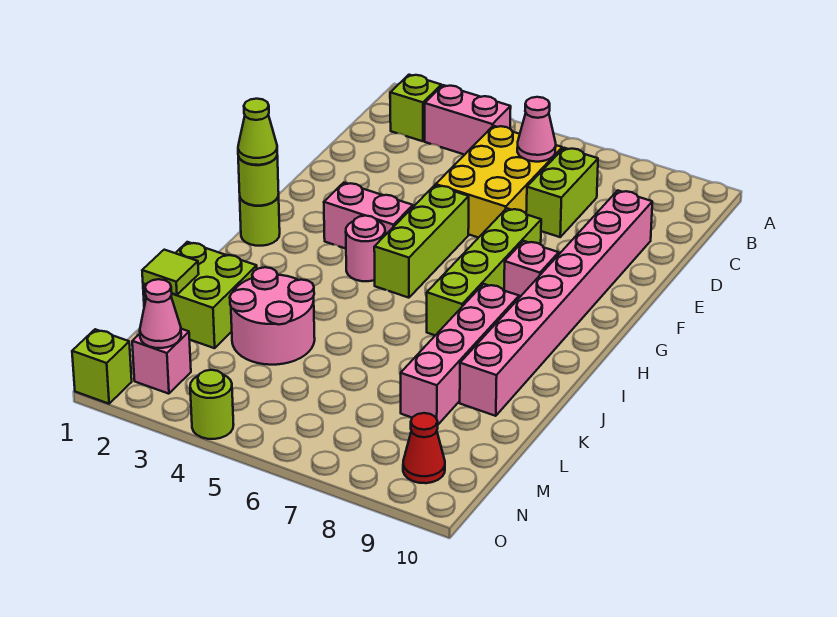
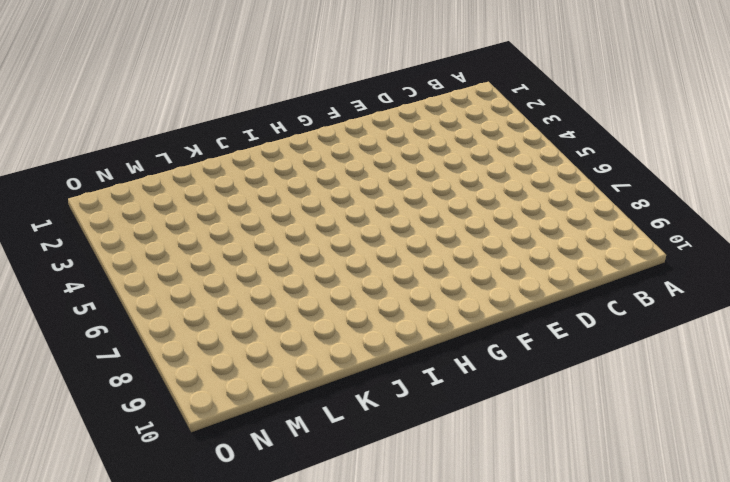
none -> lime 1x1 brick [390,75,441,141]
none -> pink 1x2 brick [425,85,511,155]
none -> yellow 2x3 brick [436,126,562,238]

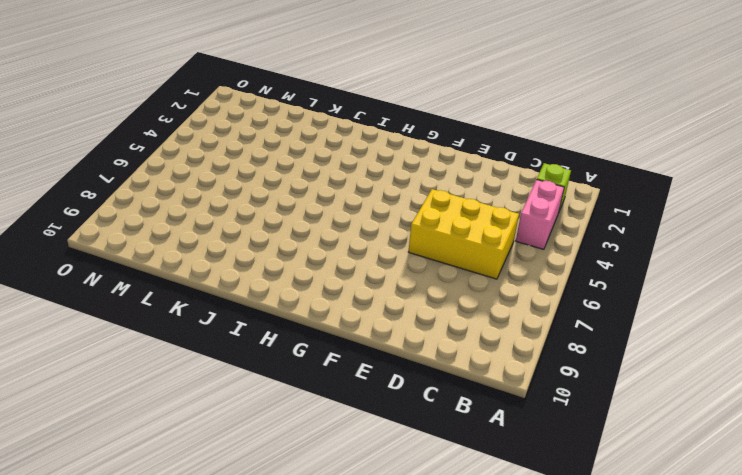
none -> lime 1x2 brick [526,148,598,237]
none -> pink 1x8 brick [460,190,652,416]
none -> lime 1x3 brick [374,185,469,298]

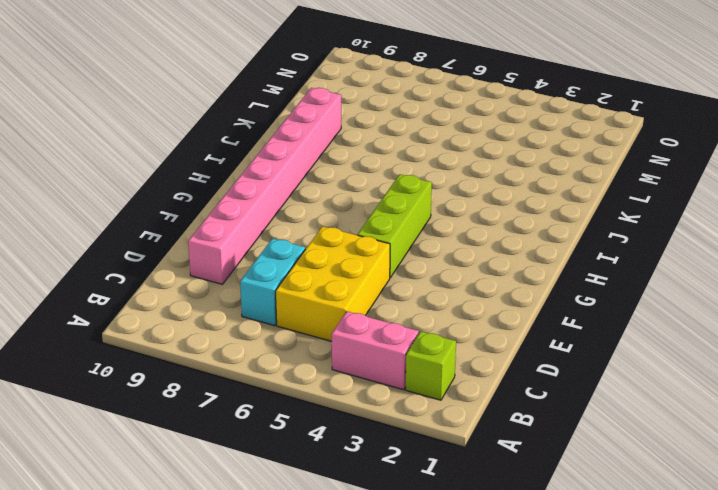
cyan 1x2 brick [240,239,305,326] -> lime 1x2 brick [526,148,598,237]
none -> lime 1x4 brick [427,208,541,335]
none -> pink 1x2 brick [324,183,413,249]
none -> pink 1x1 brick [504,241,559,298]

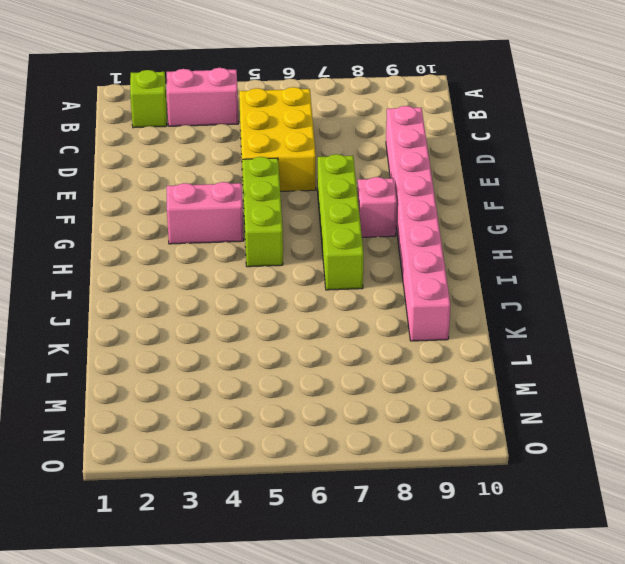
none -> lime 1x2 brick [526,148,598,237]
none -> lime 1x1 round brick [240,194,280,246]
none -> pink 1x1 round brick [346,216,385,281]

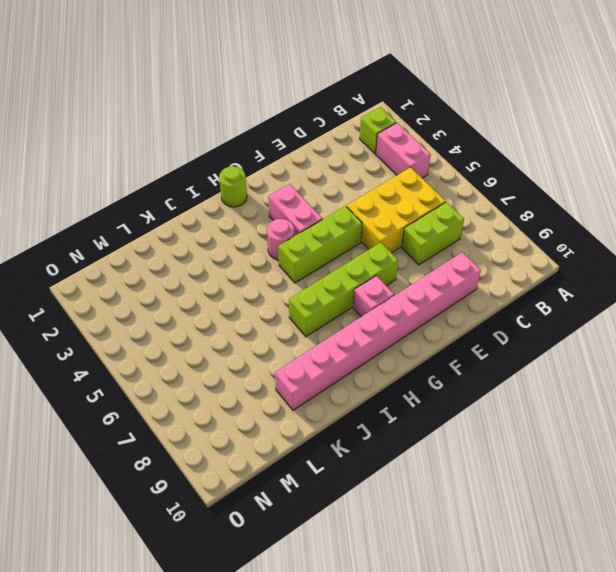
none -> pink 1x4 brick [401,284,519,424]
none -> lime 2x2 brick [143,242,257,348]
none -> pink 2x2 round brick [230,267,315,365]

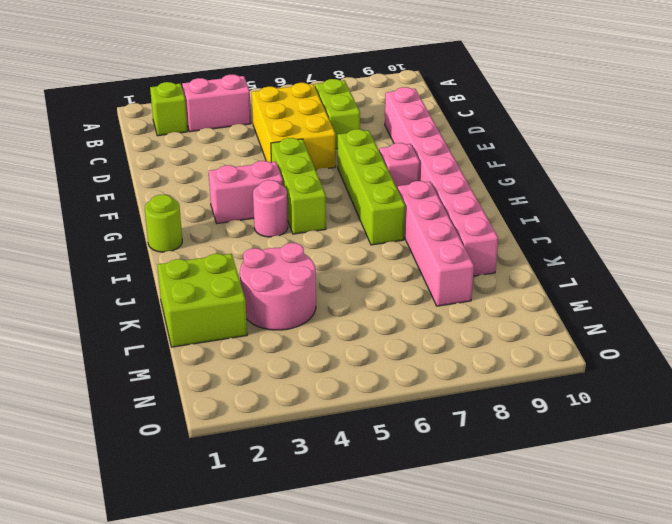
none -> pink 1x1 brick [132,329,191,394]
none -> red 1x1 cone [403,413,445,483]
none -> lime 1x1 brick [72,329,132,404]

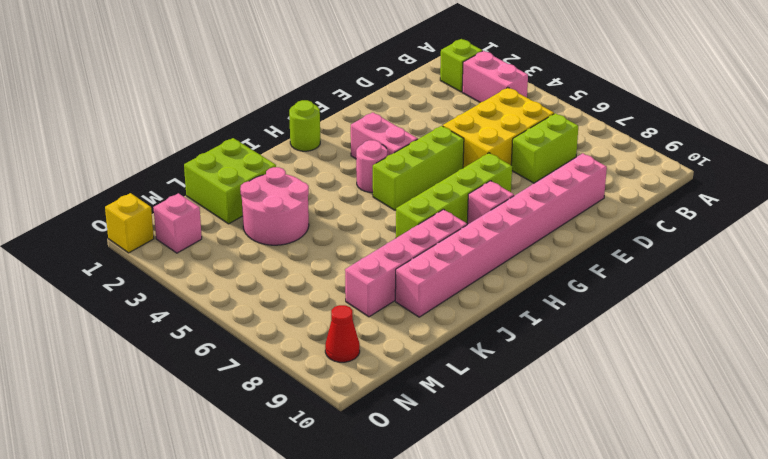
yellow 1x1 brick [105,193,154,253] -> lime 1x1 brick [72,329,132,404]
none -> lime 1x1 round brick [190,370,234,439]
none -> pink 1x1 cone [517,97,556,162]
none -> lime 1x1 round brick [238,155,279,206]

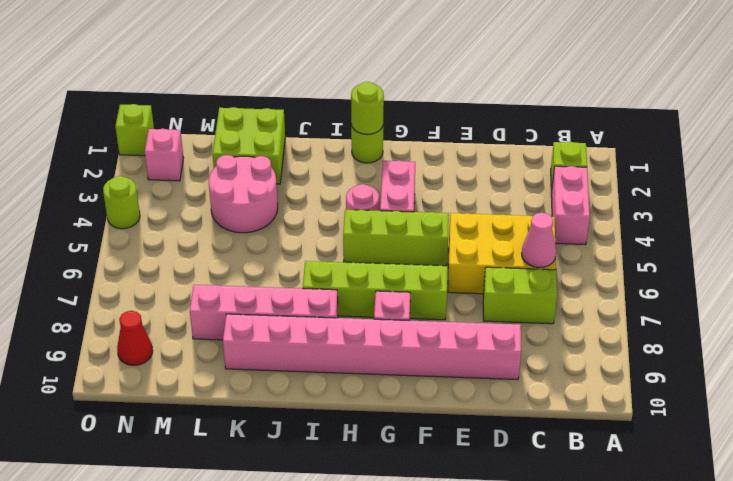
none -> lime 1x1 tile [142,250,199,295]
none -> pink 1x1 cone [140,279,181,348]
none -> lime 1x1 cone [238,99,277,165]

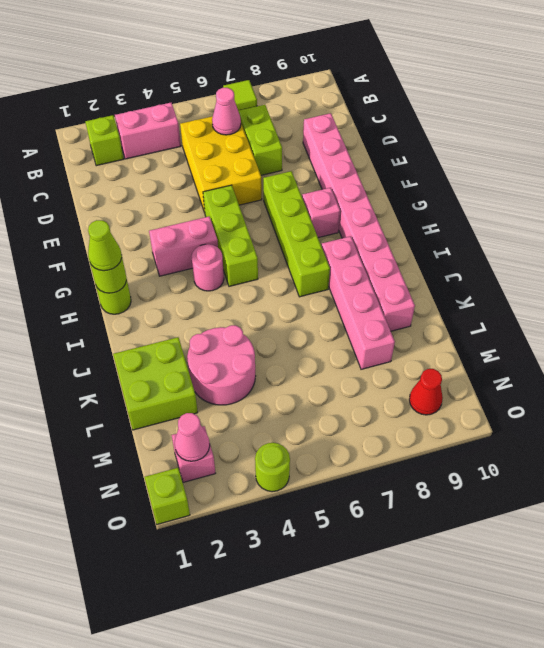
lime 1x1 tile [223,80,257,111] -> lime 1x1 tile moved to [142,250,199,295]

